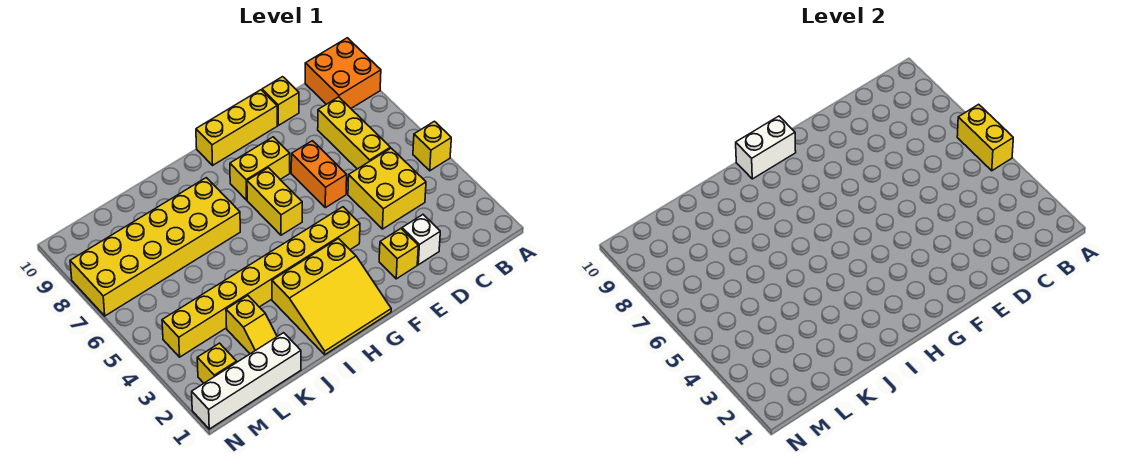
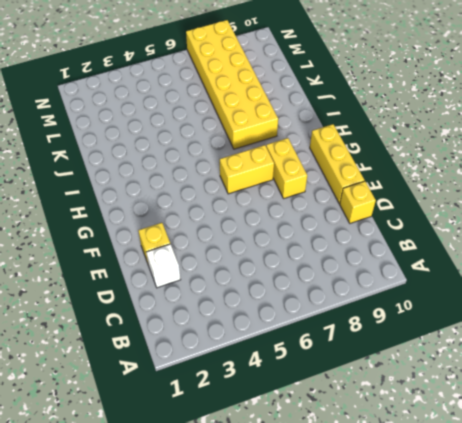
none -> yellow 1x1 brick [413,121,451,171]
none -> orange 2x2 brick [305,38,381,108]
none -> yellow 2x2 brick [348,148,426,229]

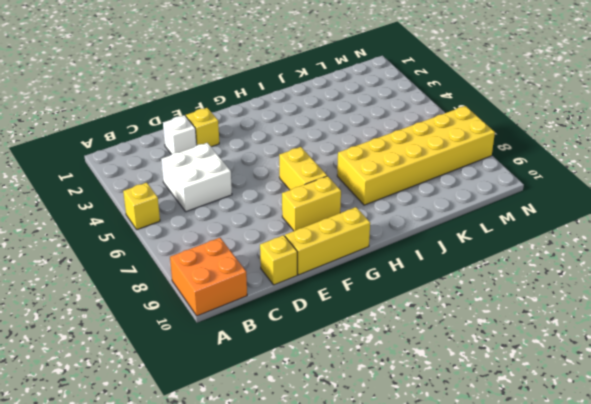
white 2x2 brick [161,143,232,212] -> yellow 2x2 brick [348,148,426,229]
none -> yellow 1x3 brick [318,97,390,169]
none -> orange 1x2 brick [291,141,347,208]
none -> yellow 1x8 brick [162,207,360,357]

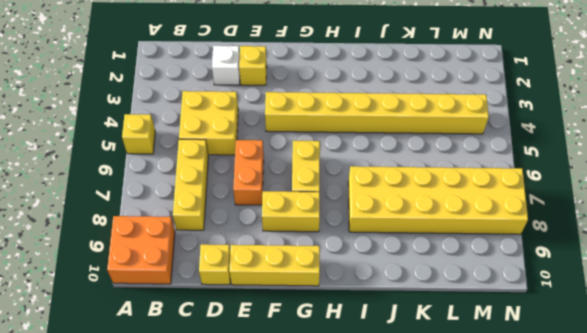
none -> yellow 3x3 slope [272,239,391,355]
none -> white 1x4 brick [192,333,301,429]
none -> yellow 1x2 slope [226,296,277,354]

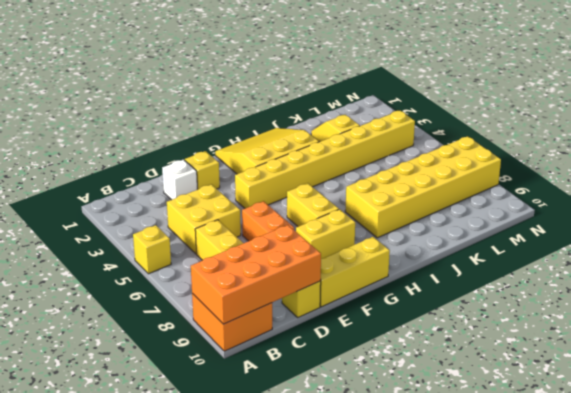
orange 2x4 brick [191,225,321,324] -> none
none -> white 1x4 brick [192,333,301,429]
none -> yellow 1x1 brick [197,343,237,383]
none -> yellow 1x2 brick [957,104,1013,171]

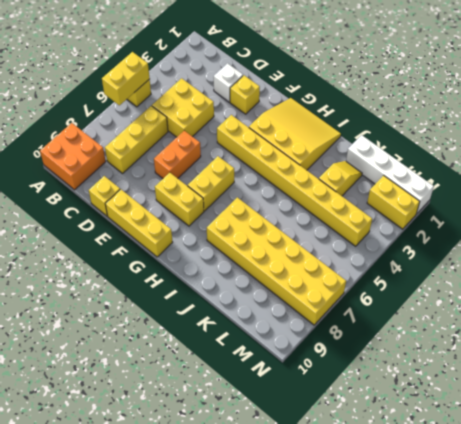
yellow 1x2 brick [367,175,420,229] -> yellow 1x1 brick [197,343,237,383]
none -> white 1x2 brick [736,116,796,179]

